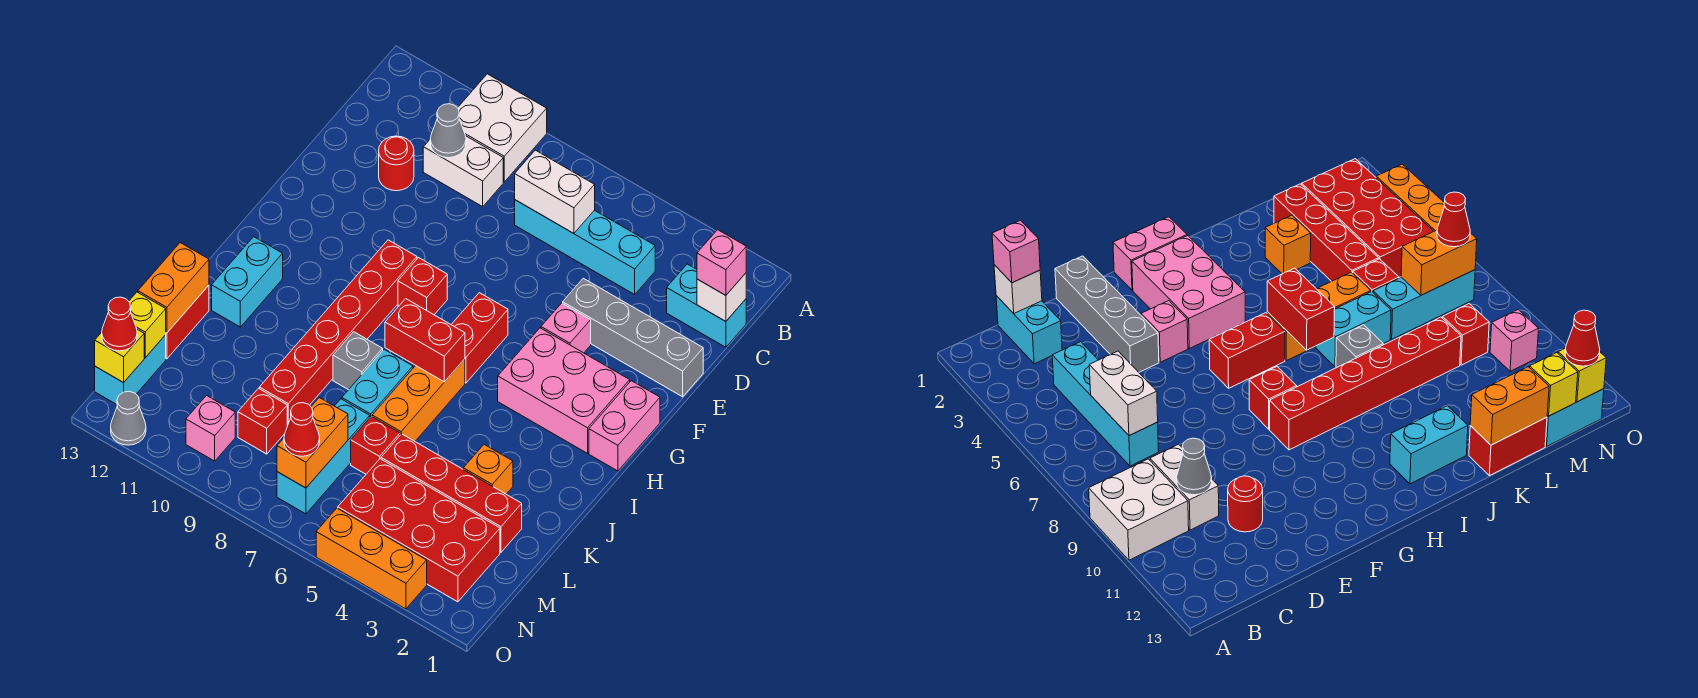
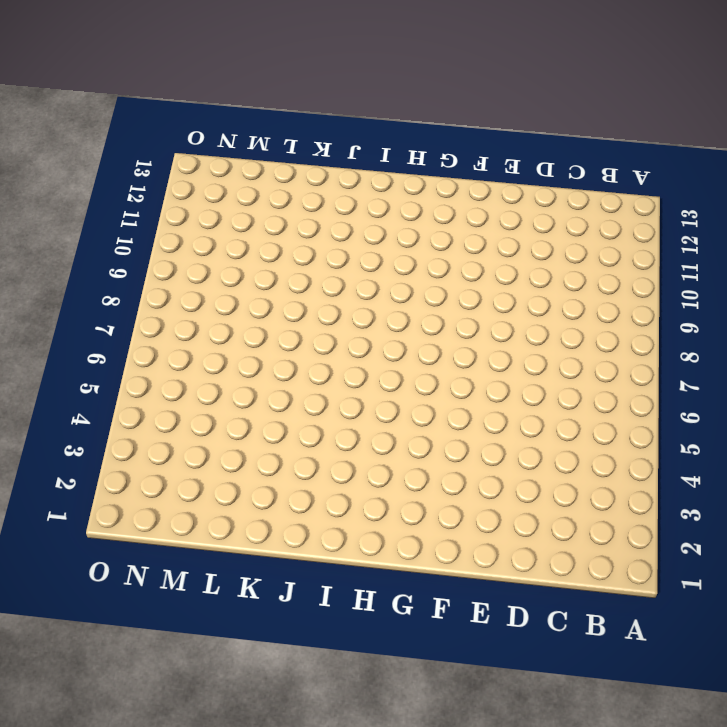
none -> white 2x2 brick [458,74,547,182]
none -> cyan 1x2 brick [667,264,746,347]
none -> cyan 1x4 brick [515,200,655,294]
none -> white 1x2 brick [423,136,503,207]

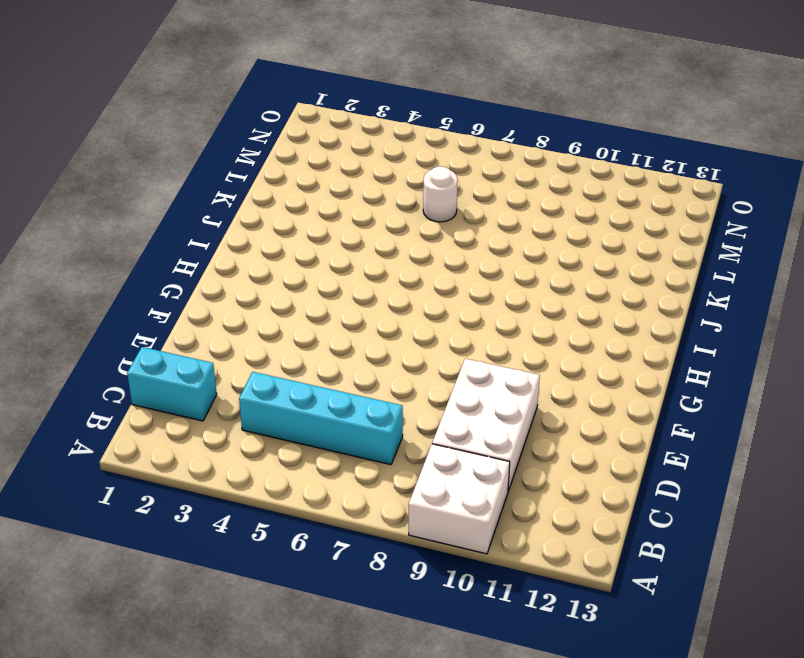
white 2x3 brick [432,359,540,491] -> white 1x2 brick [423,136,503,207]
white 1x1 round brick [423,166,458,222] -> red 1x1 brick [351,416,400,474]
none -> red 1x1 round brick [379,136,414,191]
none -> grey 1x4 brick [563,278,703,397]
none -> pink 1x1 brick [541,303,591,353]
none -> pink 1x2 brick [589,381,660,471]

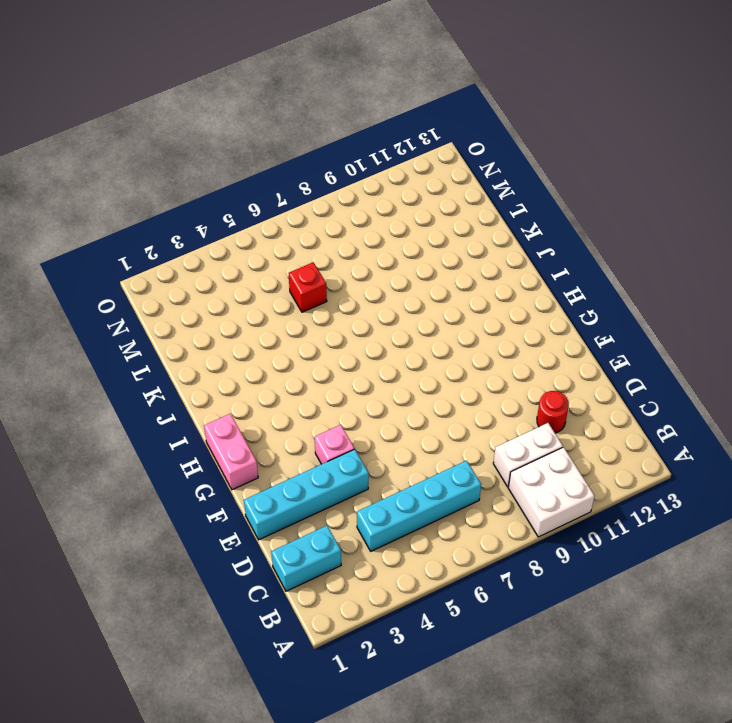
cyan 1x4 brick [244,449,369,540] -> grey 1x4 brick [563,278,703,397]
none -> pink 2x3 brick [498,328,630,453]
none -> red 1x2 brick [451,293,508,383]
none -> red 1x1 brick [398,258,447,315]
none -> red 1x6 brick [259,240,417,426]

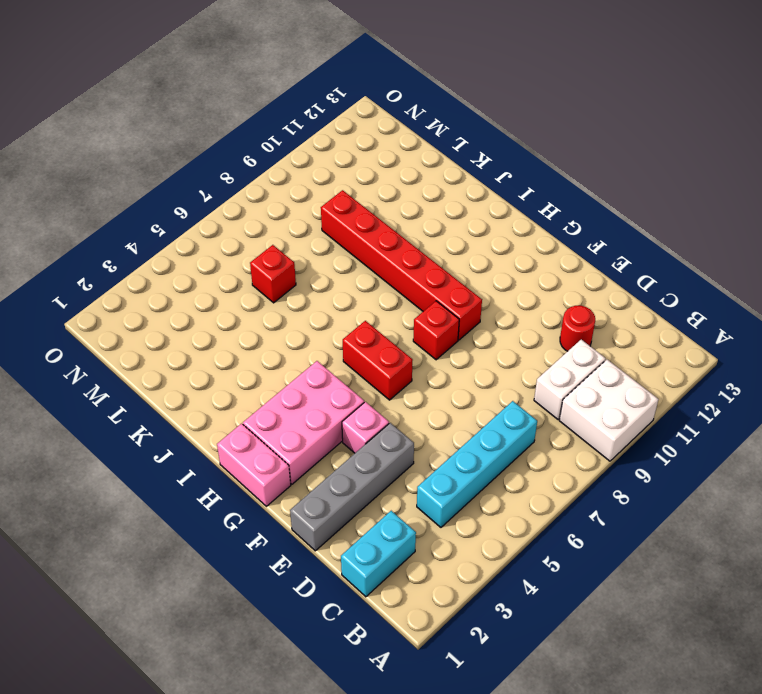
none -> orange 1x3 brick [372,359,465,441]
none -> cyan 1x2 brick [212,237,283,327]
none -> cyan 1x2 brick [342,349,413,417]
none -> grey 1x1 brick [333,332,383,390]

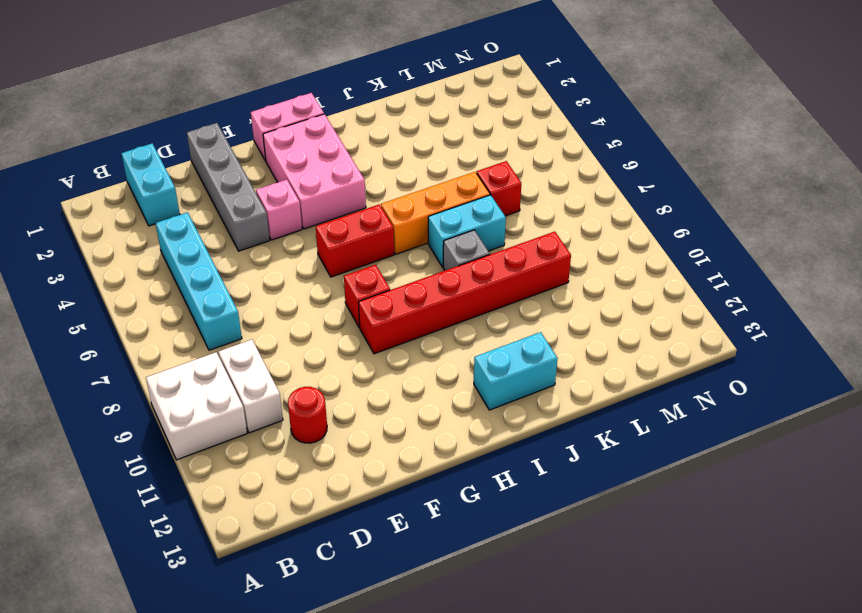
none -> orange 1x1 brick [463,445,513,494]
none -> red 1x2 brick [166,286,209,359]
none -> red 1x4 brick [381,434,522,552]
none -> cyan 1x3 brick [277,399,370,514]

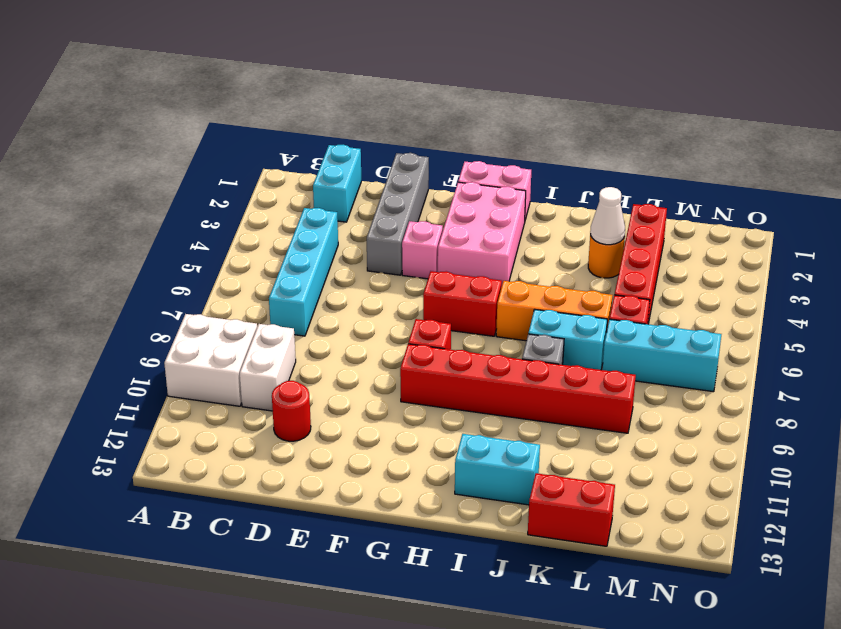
orange 1x1 round brick [588,235,625,278] -> orange 1x1 brick [463,445,513,494]
white 1x1 cone [590,187,625,245] -> none
none -> red 2x4 brick [338,459,500,602]
none -> red 1x1 brick [238,388,287,454]
none -> cyan 1x2 brick [95,335,166,404]
none -> pink 1x1 brick [186,396,235,461]

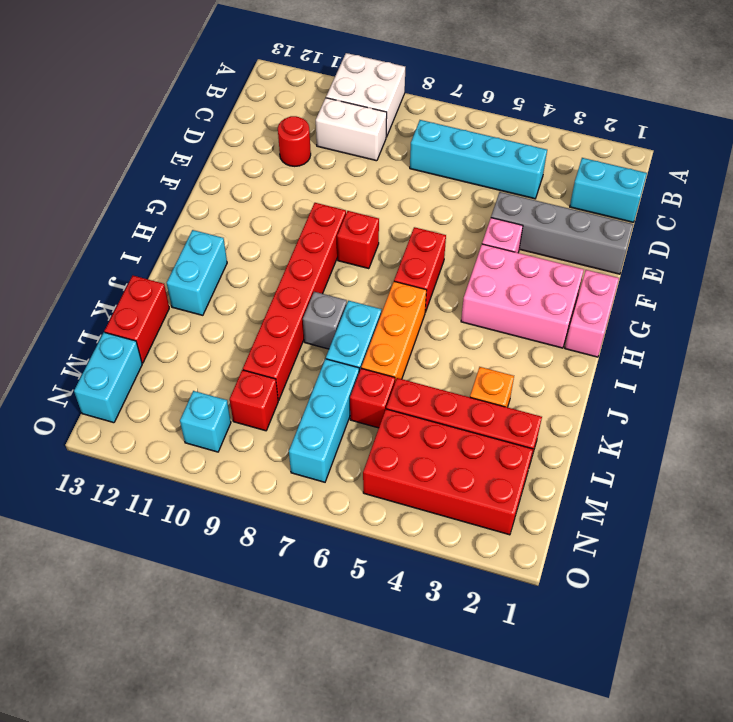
cyan 1x1 brick [180,391,231,452] -> pink 1x1 brick [186,396,235,461]
none -> orange 1x3 brick [316,508,427,609]
none -> grey 1x1 cone [111,391,146,445]
none -> white 1x1 brick [697,273,746,321]
none -> white 1x2 brick [515,150,595,233]

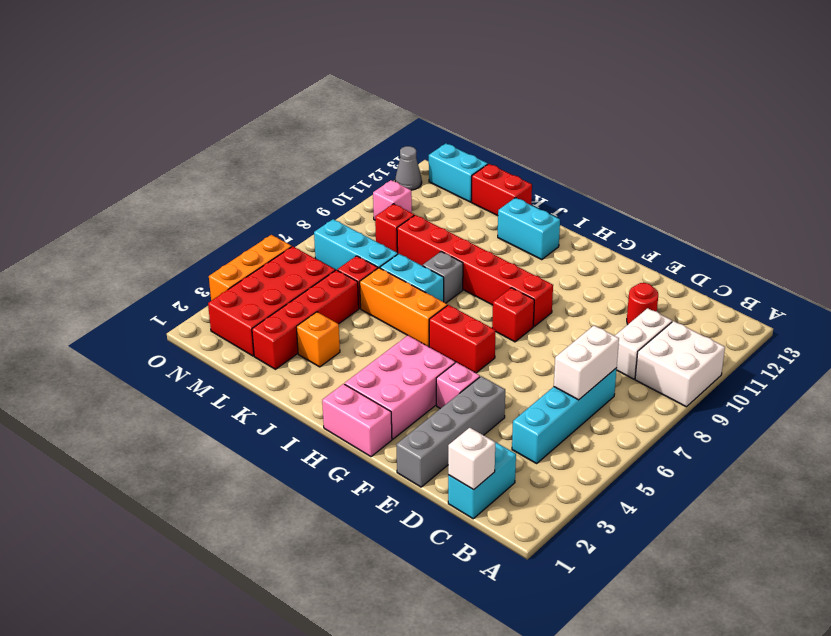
none -> grey 1x1 cone [430,104,466,158]
none -> red 1x2 brick [385,299,465,382]
none -> orange 1x2 brick [138,243,209,333]
none -> orange 1x2 brick [277,398,348,488]

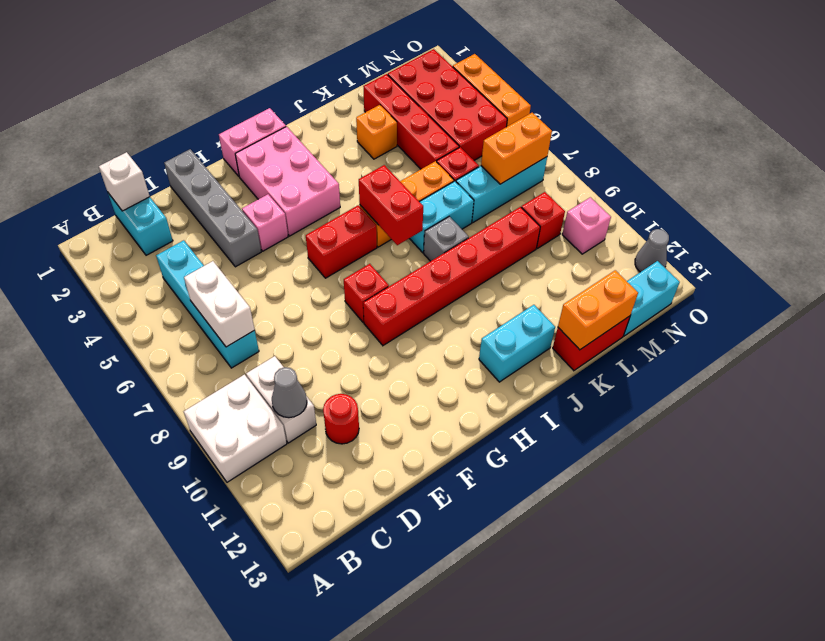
none -> yellow 1x1 brick [129,292,166,358]
none -> yellow 1x1 brick [95,329,144,383]
none -> pink 1x1 brick [697,230,746,295]
none -> red 1x1 cone [284,403,320,456]

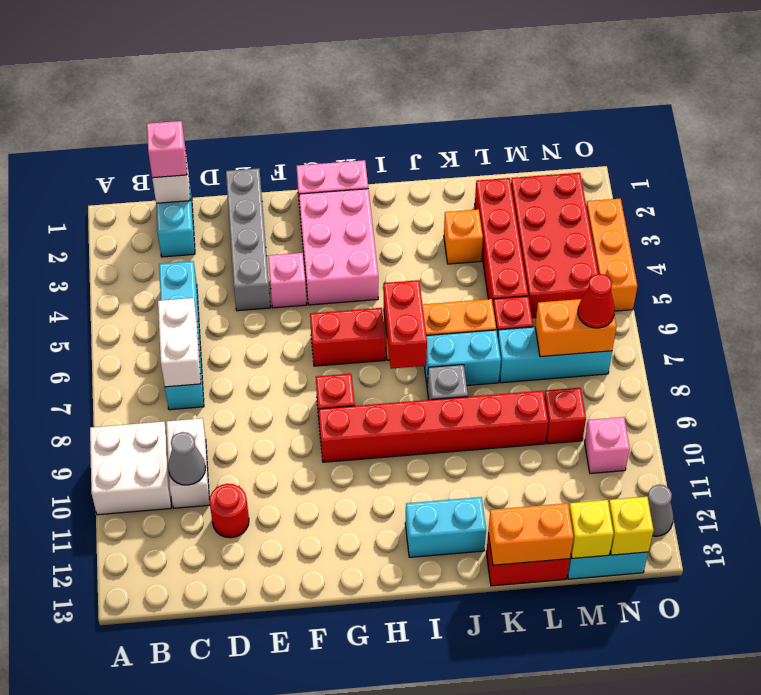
none -> red 1x1 cone [102,297,137,351]

